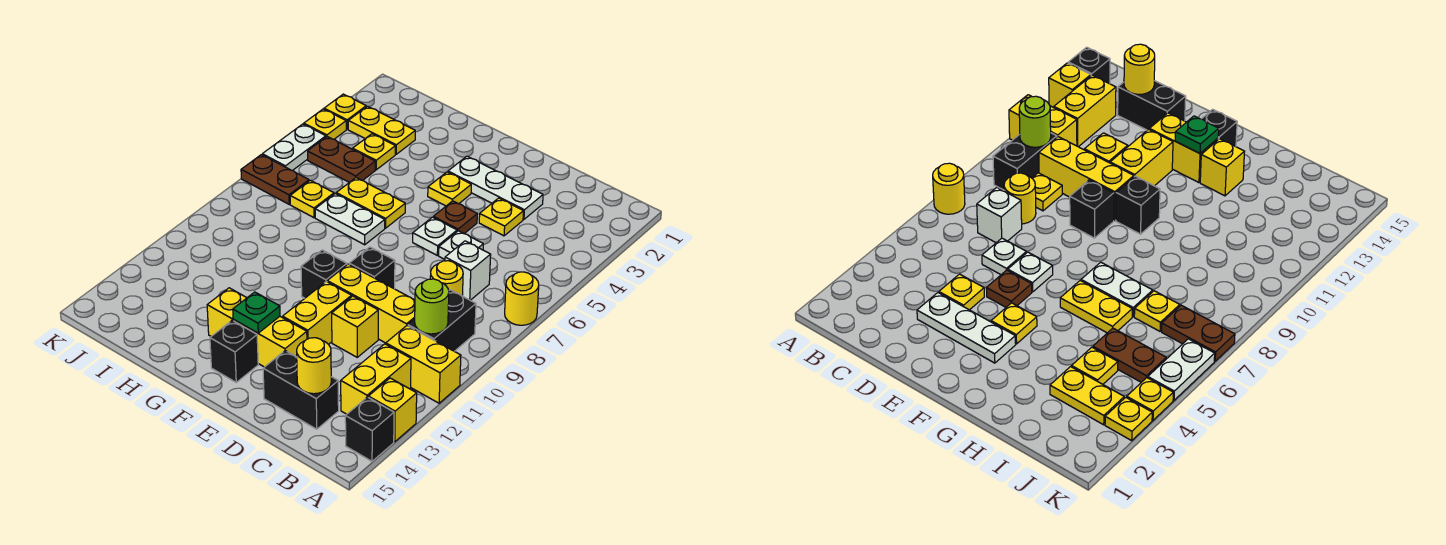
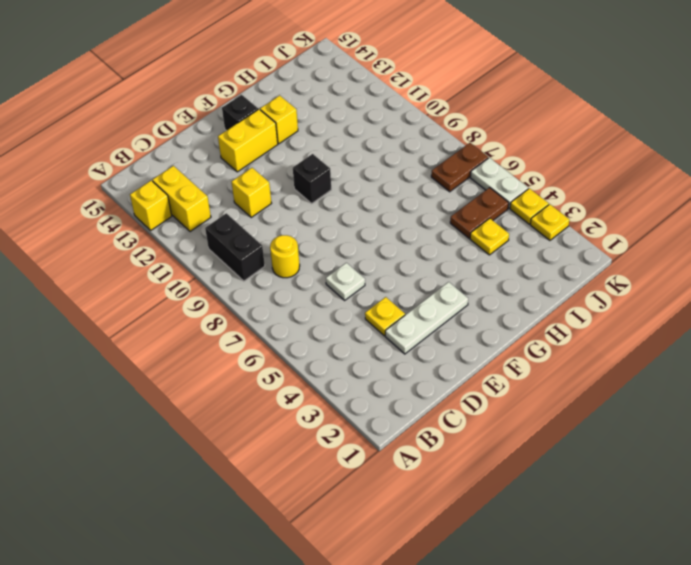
none -> yellow 1x1 round brick [505,272,539,325]
none -> yellow 1x2 brick [386,326,461,403]
none -> black 1x1 brick [345,397,394,461]
none -> white 1x1 brick [445,241,491,300]

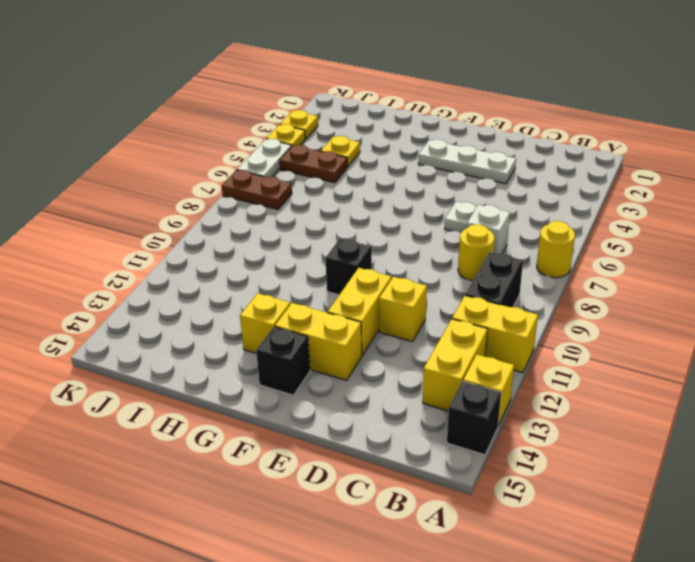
none -> yellow 1x1 plate [1032,173,1062,211]
none -> yellow 1x3 brick [327,264,415,343]
none -> black 1x2 brick [263,351,339,429]
none -> yellow 1x1 plate [479,198,524,236]

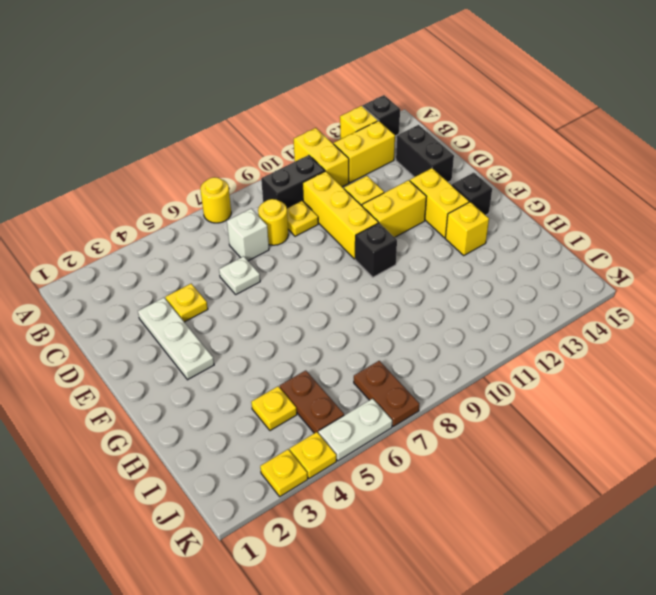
none -> brown 1x1 plate [433,201,477,234]
none -> white 1x1 plate [413,217,457,255]
none -> black 1x1 brick [349,247,395,289]
none -> yellow 1x1 plate [428,172,471,206]

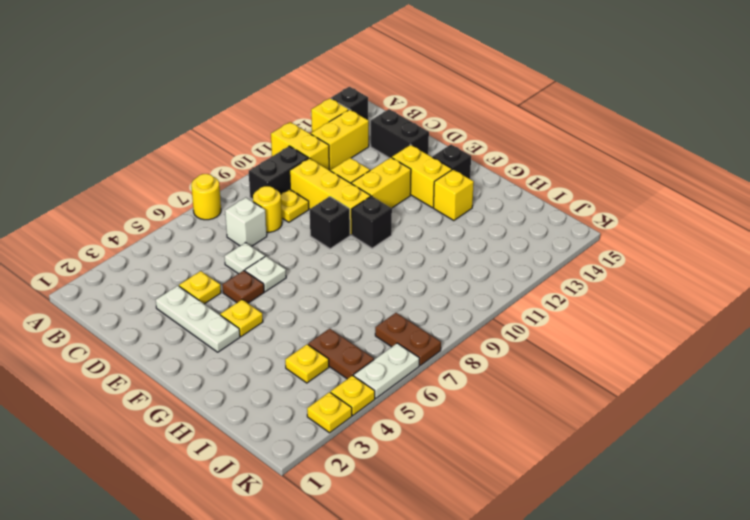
none -> yellow 1x2 plate [336,178,405,228]
none -> white 1x2 plate [315,194,385,245]
none -> yellow 1x2 plate [348,106,415,154]
none -> yellow 1x1 plate [290,180,334,218]

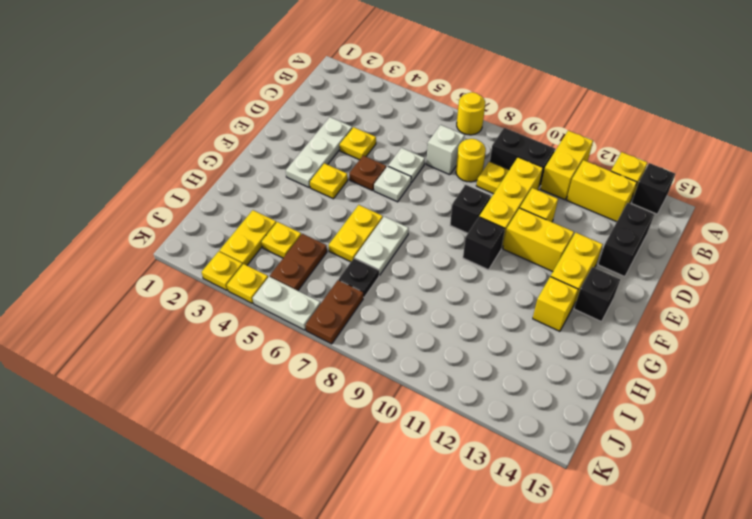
black 1x1 plate [339,258,379,297] -> yellow 1x1 plate [290,180,334,218]
none -> lime 1x1 round brick [415,279,449,334]
none -> yellow 1x1 round brick [297,338,331,394]
none -> green 1x1 plate [233,292,280,333]

